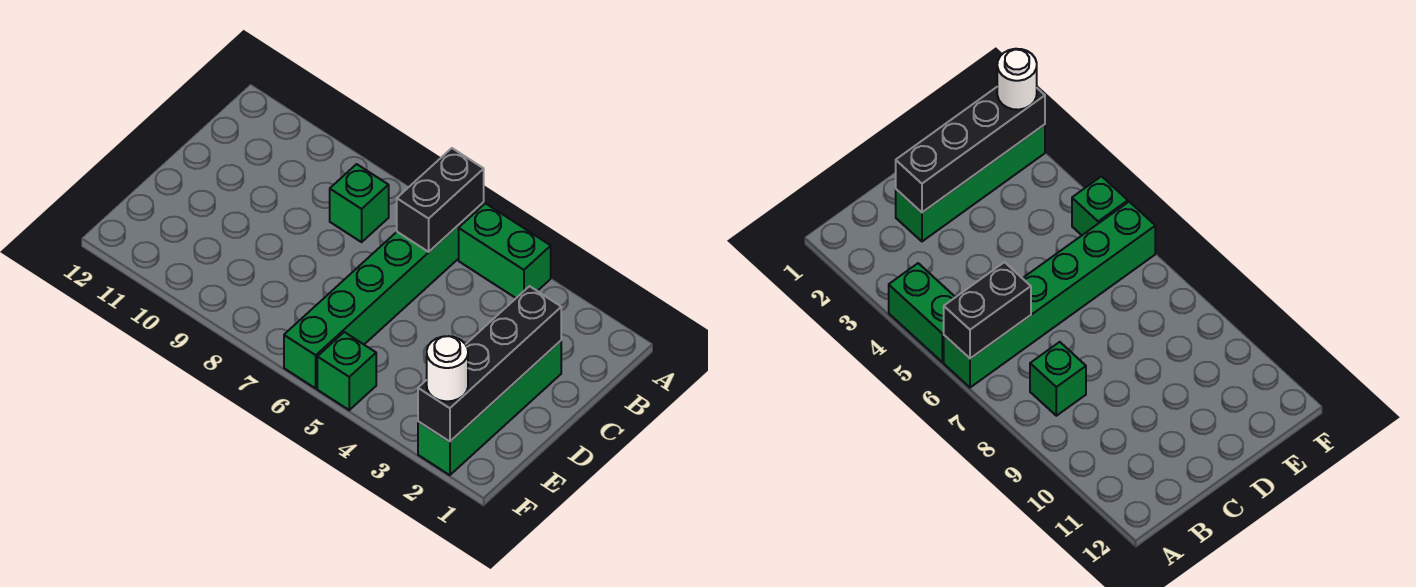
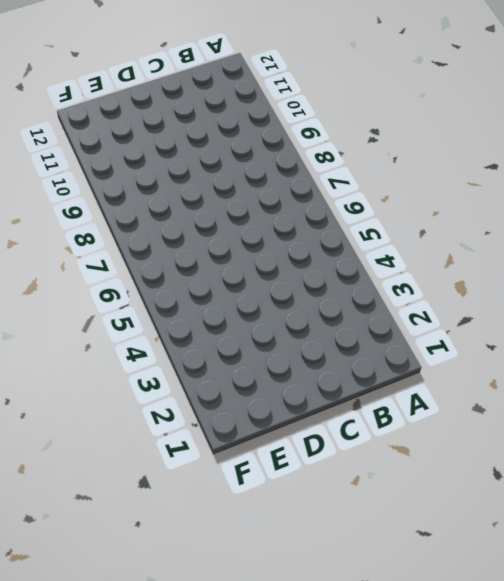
none -> green 1x2 brick [459,203,551,298]
none -> green 1x6 brick [284,202,484,388]

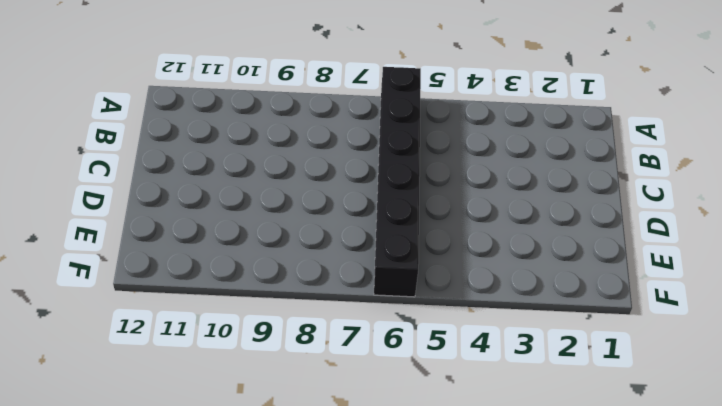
black 1x6 brick [374,67,421,297] -> green 1x6 brick [284,202,484,388]
none -> green 1x2 brick [459,203,551,298]
none -> green 1x1 brick [330,164,389,242]

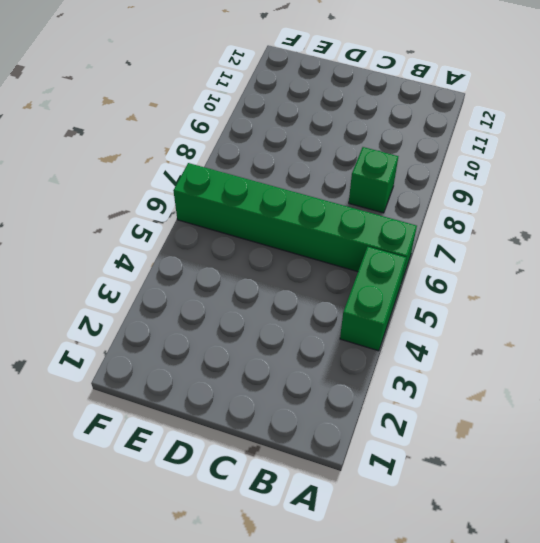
none -> green 1x4 brick [418,341,561,475]
none -> green 1x1 brick [317,332,376,410]

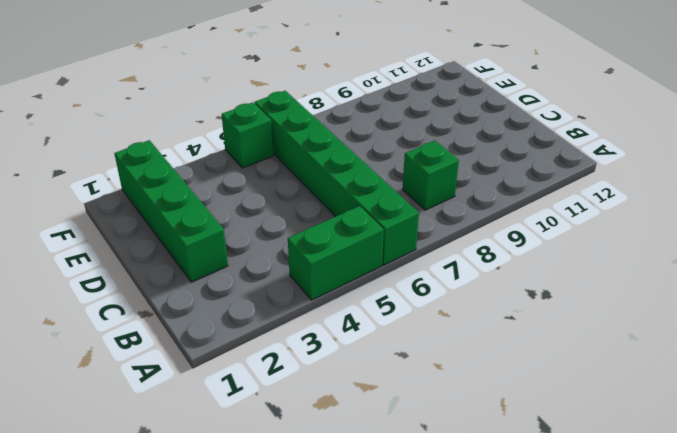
none -> black 1x2 brick [397,148,484,252]
none -> black 1x4 brick [418,286,561,442]

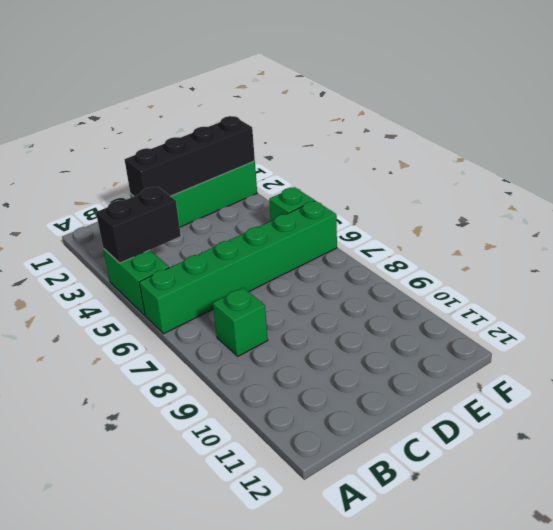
black 1x2 brick [96,187,181,263] -> black 1x2 brick moved to [397,148,484,252]
none -> white 1x1 round brick [427,336,468,401]

